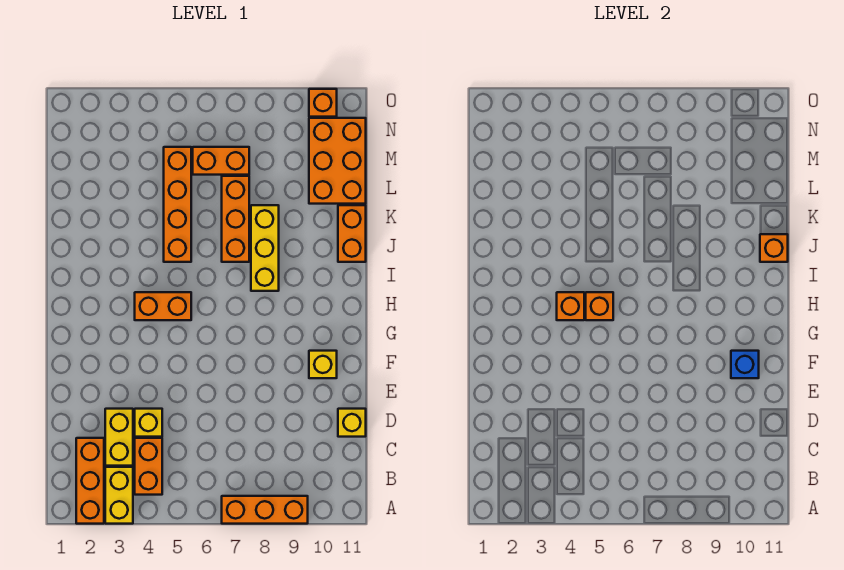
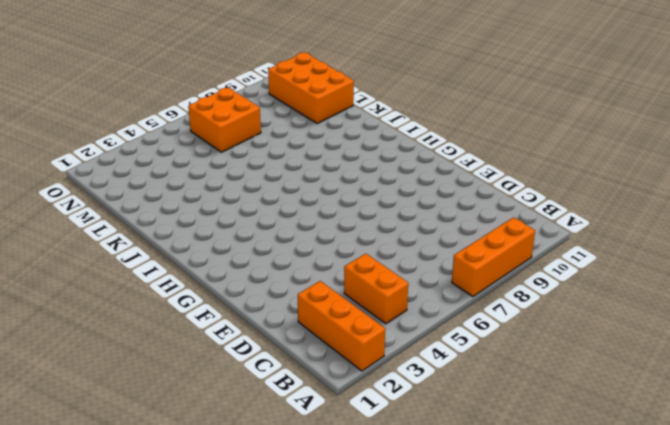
orange 2x2 brick [188,88,261,152] -> orange 1x2 brick [193,147,249,175]
none -> yellow 1x2 brick [105,467,133,524]
none -> yellow 1x2 brick [105,409,133,466]
none -> yellow 1x1 brick [135,409,162,437]

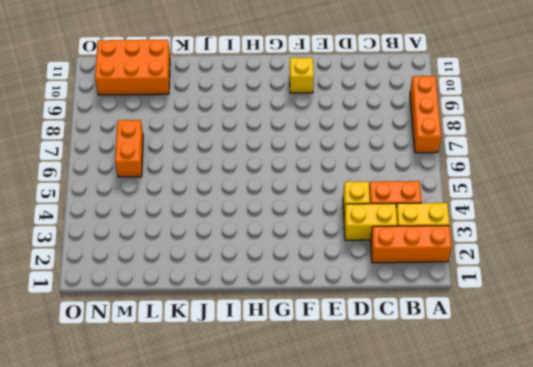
none -> yellow 1x1 brick [338,409,366,437]
none -> orange 1x2 brick [135,292,191,320]
none -> yellow 1x3 brick [251,205,279,291]

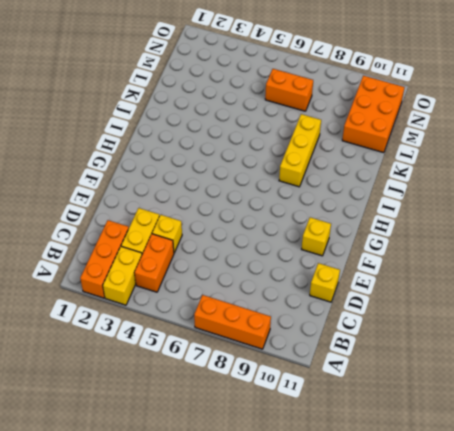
none -> orange 1x2 brick [135,292,191,320]
none -> orange 1x4 brick [164,147,191,262]
none -> orange 1x3 brick [222,176,249,262]

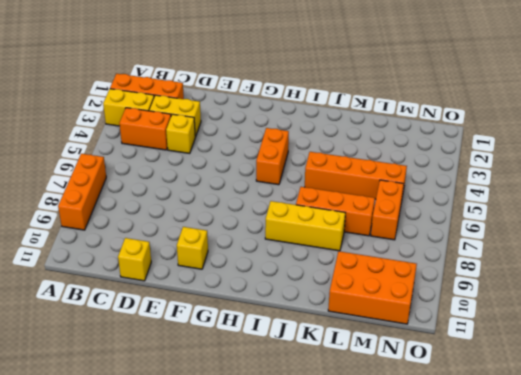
none -> orange 1x2 brick [338,205,366,262]
none -> orange 1x1 brick [309,89,337,117]
none -> blue 1x1 brick [731,351,759,378]

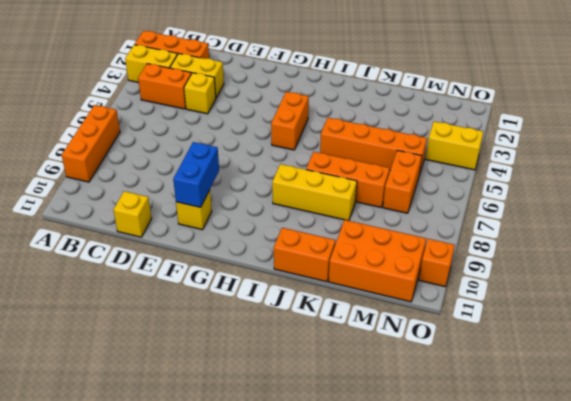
blue 1x2 brick [173,142,219,207] -> blue 1x1 brick [731,351,759,378]
yellow 1x2 brick [426,122,483,170] -> none
none -> orange 1x1 brick [557,292,584,320]
none -> orange 1x1 brick [586,292,613,320]
none -> orange 1x1 brick [760,234,788,262]

